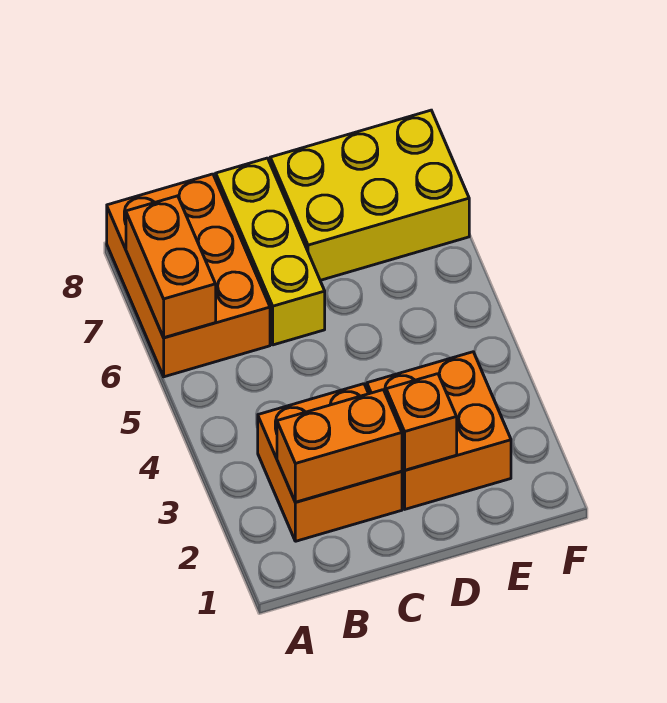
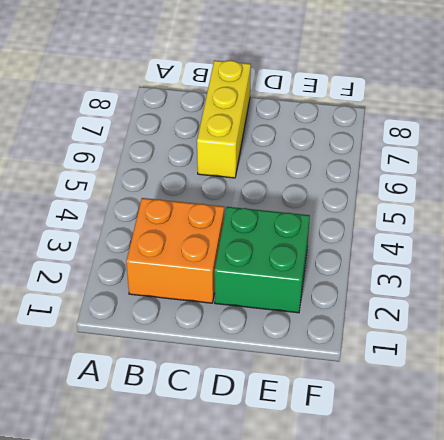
green 2x2 brick [214,207,310,313] -> orange 2x2 brick [367,352,511,509]
none -> orange 2x3 brick [107,174,270,377]
none -> yellow 2x3 brick [270,110,469,280]

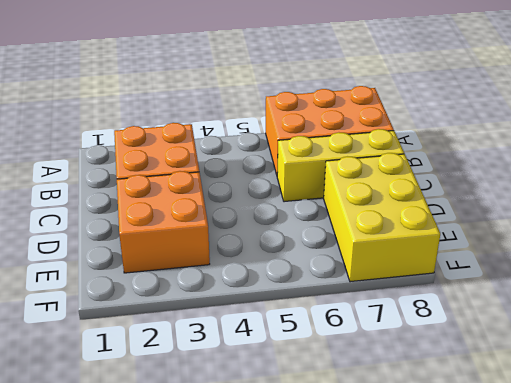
none -> orange 1x2 brick [126,196,216,338]
none -> orange 1x2 brick [277,390,402,502]

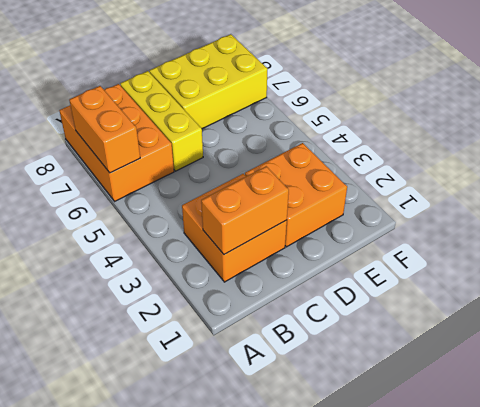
none -> orange 1x1 brick [386,374,457,470]

